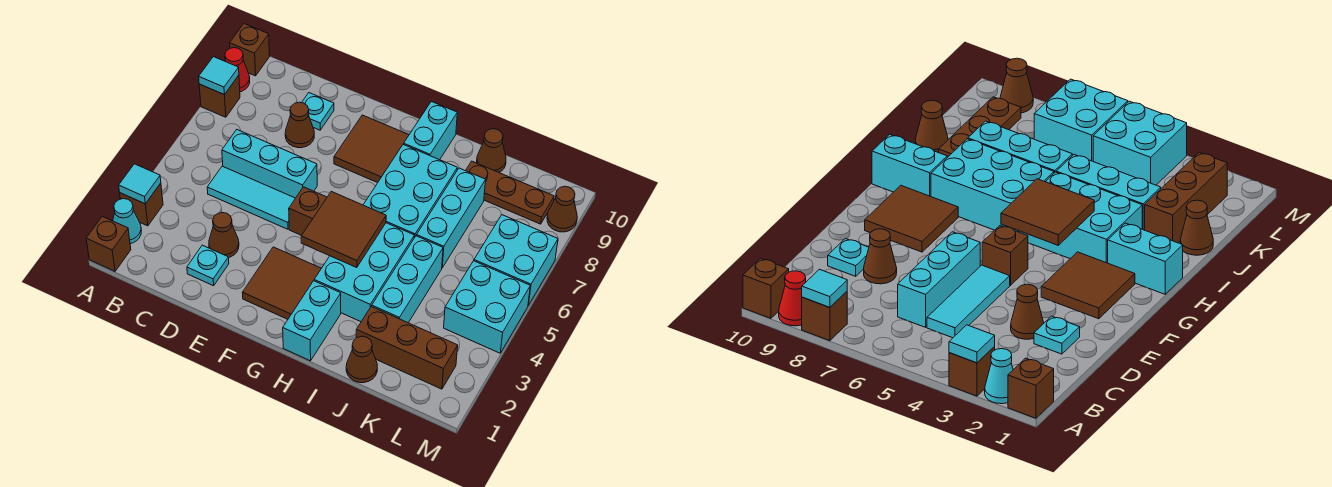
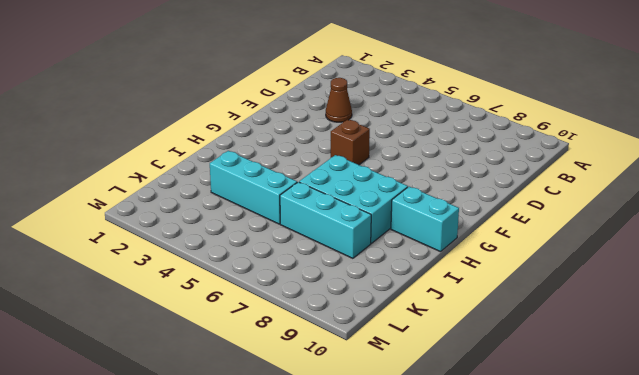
none -> brown 1x1 brick [86,216,131,271]
none -> cyan 1x1 cone [113,199,142,244]
none -> brown 1x1 brick [120,183,163,226]
none -> brown 1x1 brick [199,75,240,117]

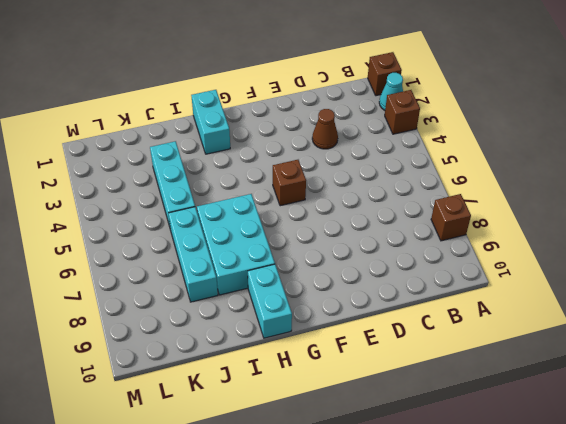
none -> red 1x1 cone [225,48,250,92]
none -> brown 1x1 brick [230,24,270,76]
none -> cyan 1x3 tile [207,166,295,229]
none -> cyan 1x3 brick [222,130,317,198]

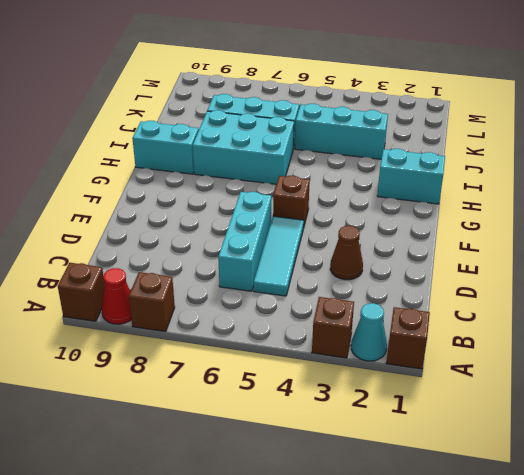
none -> cyan 1x1 plate [187,245,229,286]
none -> brown 1x1 cone [285,102,314,148]
none -> cyan 1x1 plate [302,93,334,130]
none -> brown 2x2 tile [243,247,321,319]

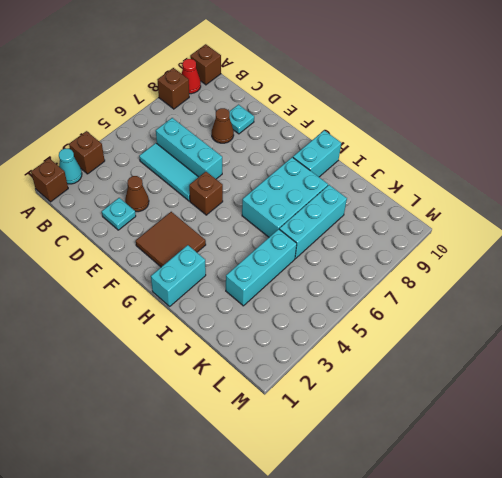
none -> brown 2x2 tile [334,115,409,183]
none -> cyan 2x3 brick [314,223,414,322]
none -> brown 1x1 cone [346,336,377,383]
none -> brown 1x3 brick [356,306,458,389]

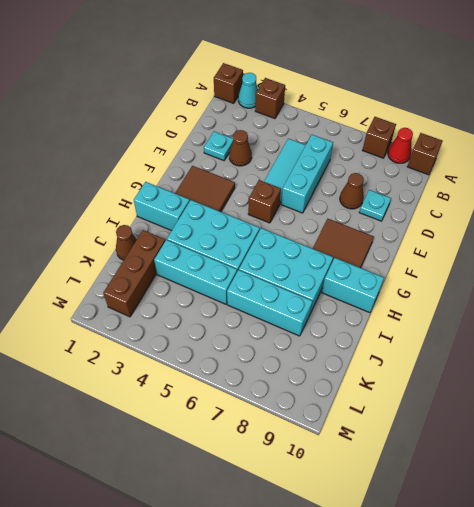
none -> brown 1x3 plate [466,161,554,224]
none -> brown 1x1 cone [477,129,506,172]
none -> cyan 2x2 brick [444,261,530,353]
none -> cyan 2x2 brick [474,215,558,305]

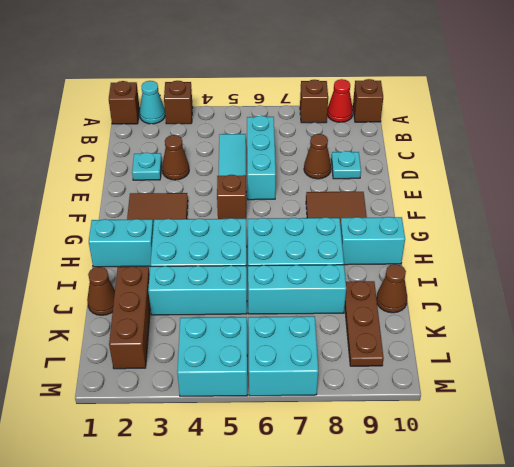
none -> brown 1x1 cone [547,186,577,232]
none -> cyan 1x1 tile [119,164,161,204]
none -> cyan 1x1 tile [199,57,239,95]
none -> brown 2x2 tile [301,191,386,268]

